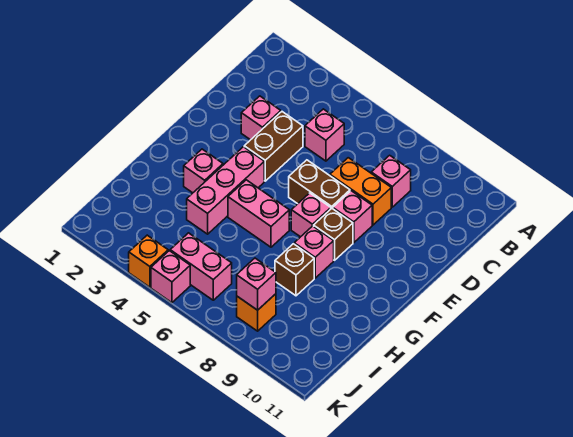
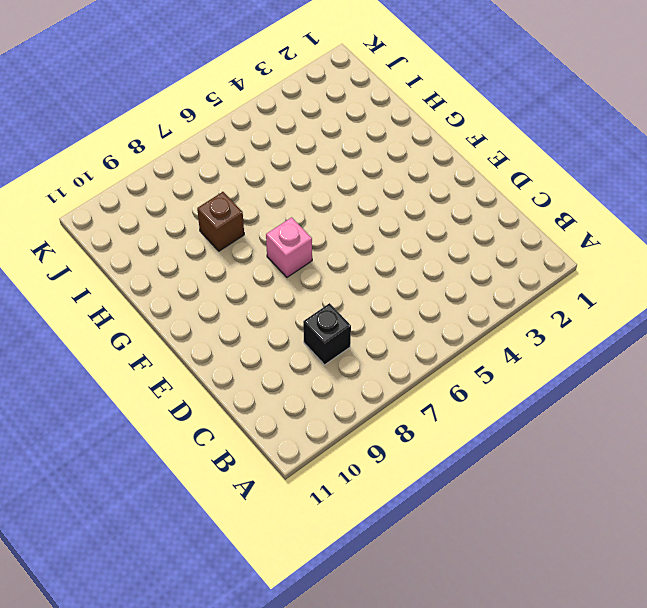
black 1x1 brick [303,303,351,365] -> pink 1x1 brick [371,155,411,207]
none -> pink 1x1 brick [305,109,344,161]
none -> pink 1x1 brick [241,96,281,140]
none -> brown 1x2 brick [244,112,303,181]

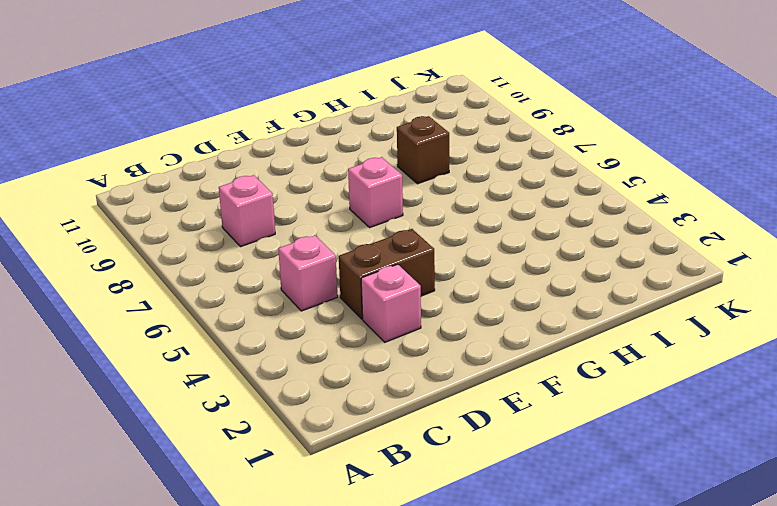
none -> orange 1x2 brick [330,158,391,225]
none -> brown 1x2 brick [289,160,350,209]
none -> pink 1x1 brick [333,191,372,243]

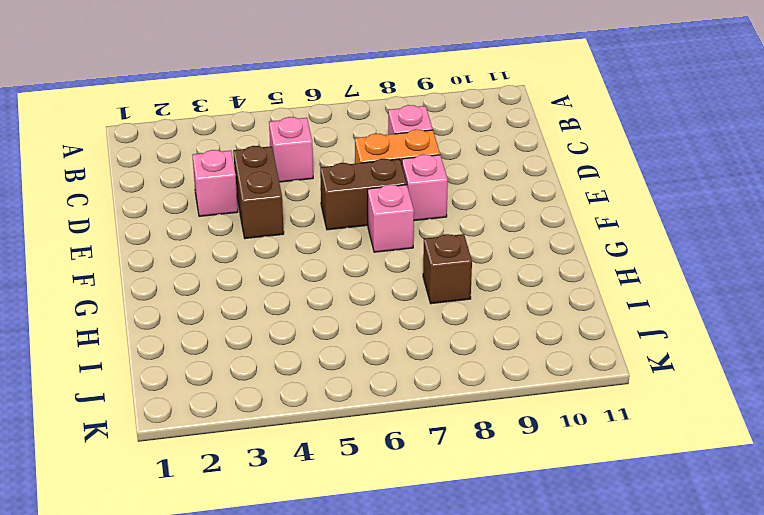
none -> pink 1x3 brick [187,147,264,234]
none -> brown 1x1 brick [314,209,353,260]
none -> pink 1x1 brick [184,149,223,193]

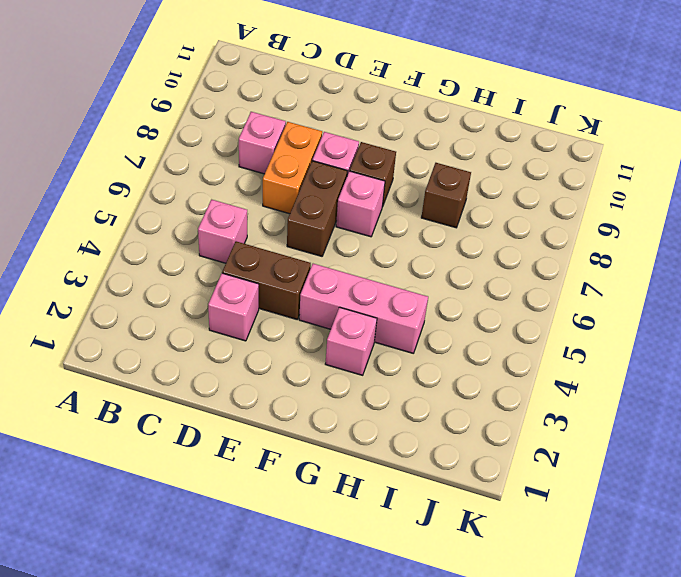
none -> pink 1x2 brick [228,180,289,247]
none -> pink 1x1 brick [294,226,334,278]
none -> pink 1x2 brick [170,233,232,300]

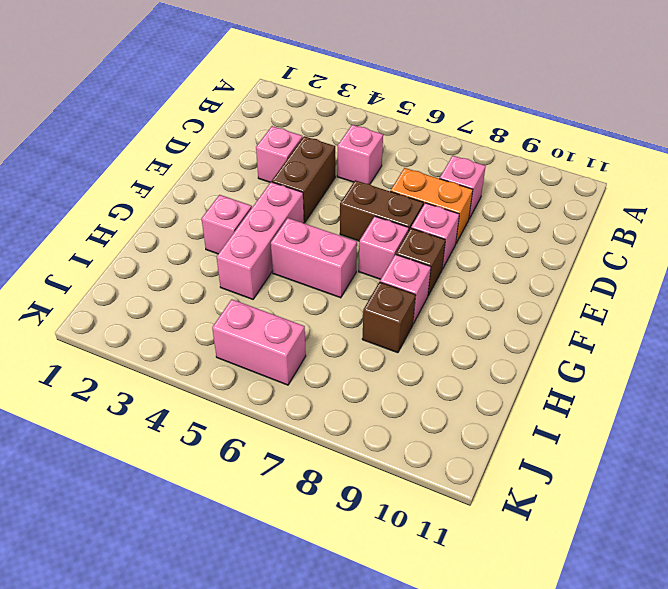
none -> orange 1x1 brick [237,294,276,331]
none -> orange 1x1 brick [129,235,168,287]
none -> pink 1x1 brick [151,251,190,303]

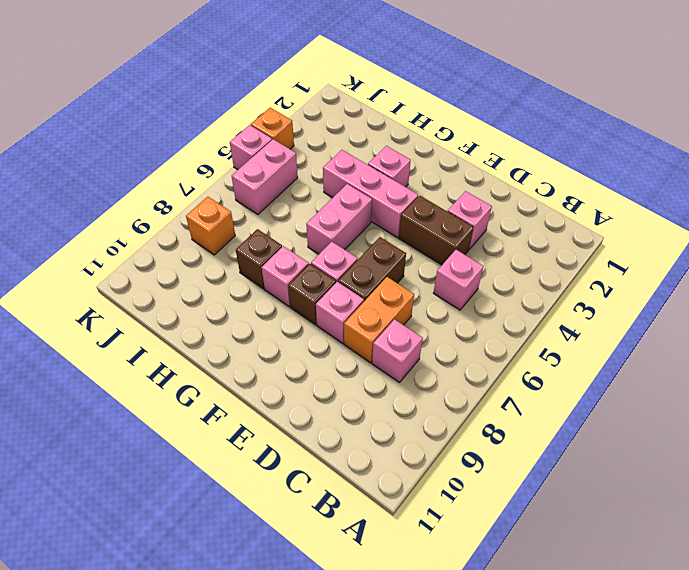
none -> pink 1x1 brick [237,258,276,310]

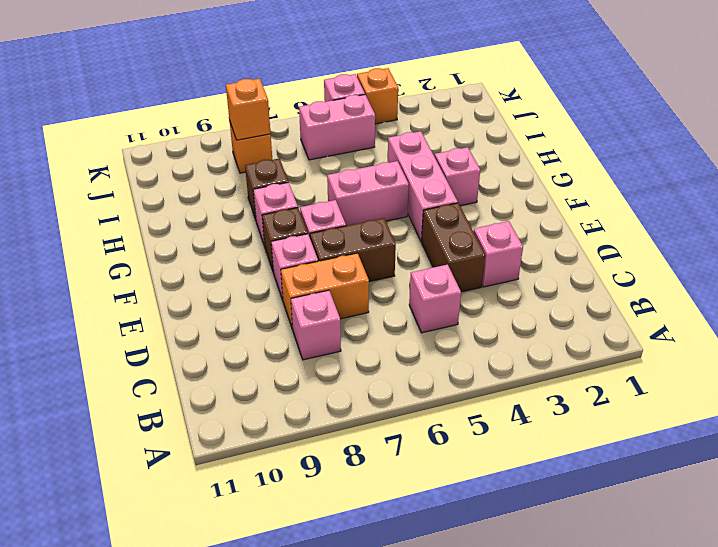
orange 1x1 brick [226,79,271,140] -> pink 1x1 brick [237,258,276,310]

